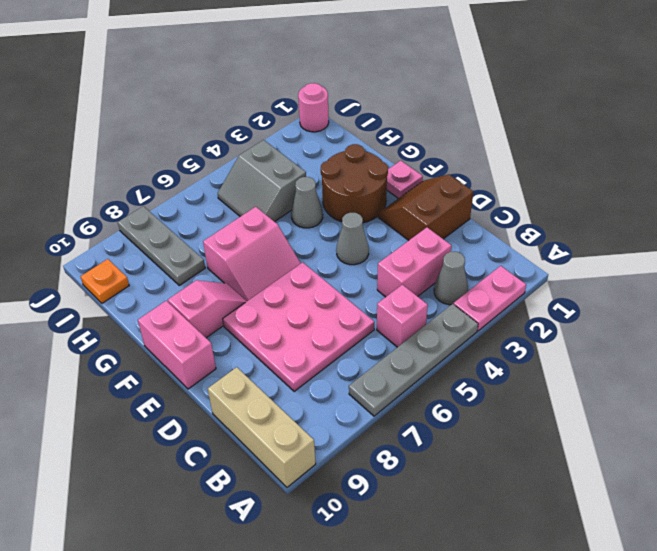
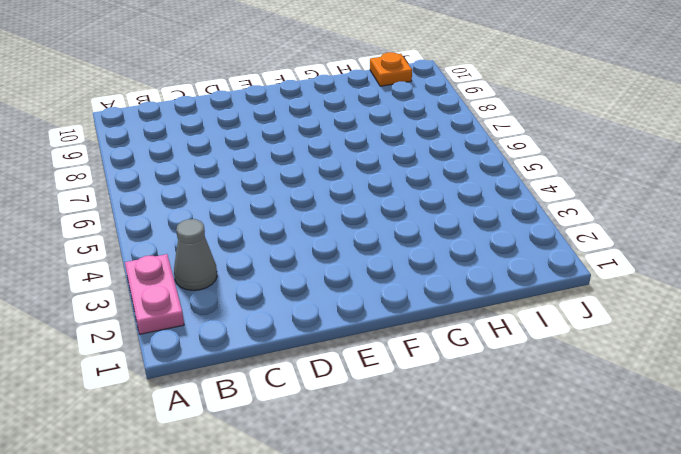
none -> grey 1x4 plate [349,304,478,416]
none -> tan 1x3 brick [208,367,316,487]
none -> pink 1x1 brick [377,285,428,347]

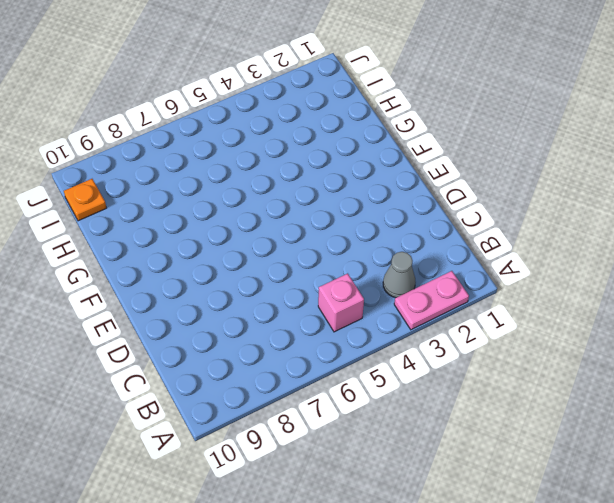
none -> grey 1x4 plate [349,304,478,416]
none -> tan 1x3 brick [208,367,316,487]
none -> pink 1x2 brick [377,228,451,297]

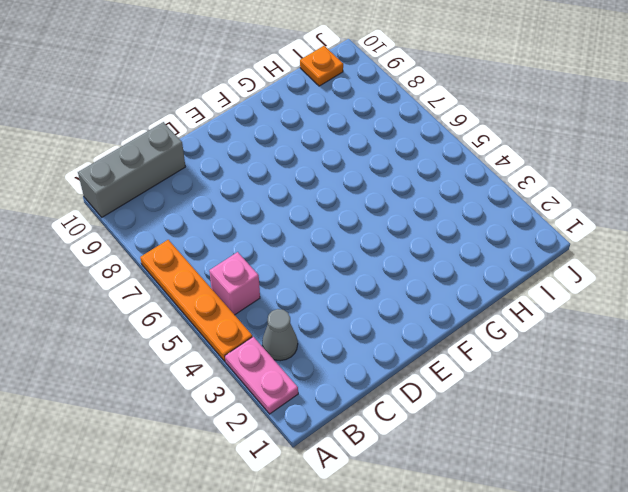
orange 1x4 plate [140,240,252,361] -> grey 1x4 plate [349,304,478,416]
grey 1x3 brick [78,122,185,217] -> tan 1x3 brick [208,367,316,487]
none -> pink 1x2 brick [377,228,451,297]
none -> pink 3x3 plate [223,262,374,391]
none -> brown 2x2 slope [378,175,473,240]

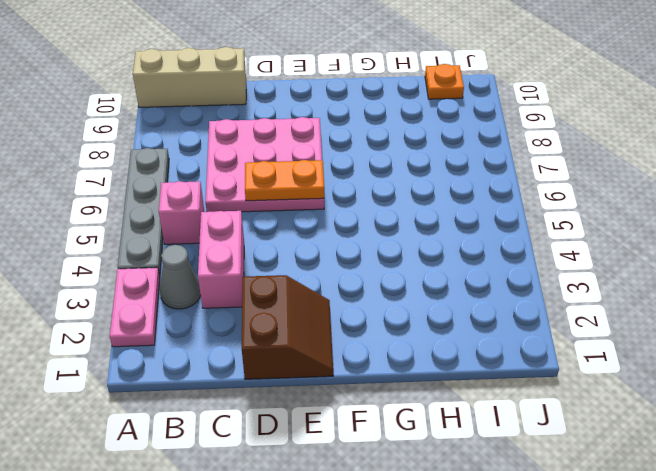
orange 1x2 plate [245,160,324,201] -> none
none -> grey 1x1 cone [336,213,369,265]
none -> pink 1x2 brick [138,301,216,389]
none -> pink 1x1 plate [387,161,423,198]

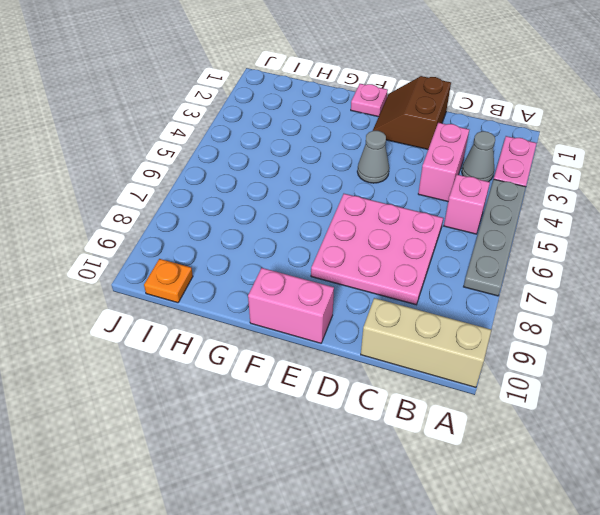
none -> brown 2x2 round brick [321,144,388,223]
none -> pink 2x2 slope [203,207,301,301]
none -> pink 1x2 slope [168,280,247,338]

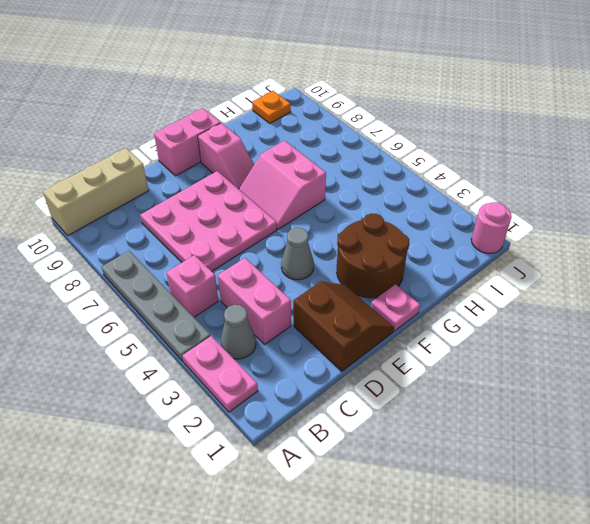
none -> grey 1x1 cone [291,177,323,228]
none -> grey 2x2 slope [218,140,306,222]
none -> grey 1x3 plate [118,206,205,285]

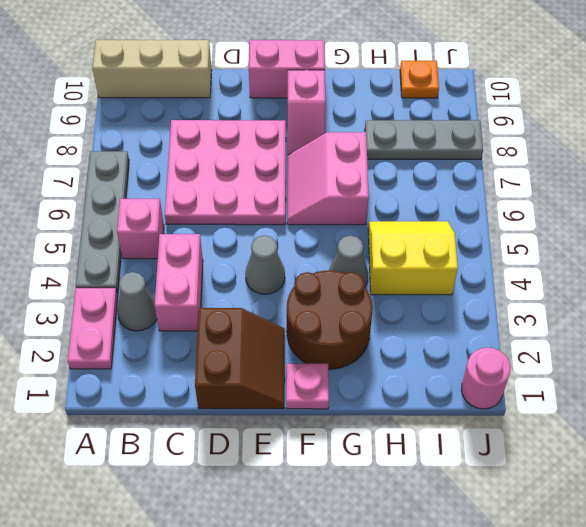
yellow 2x2 slope [368,221,458,295] -> grey 2x2 slope [218,140,306,222]

